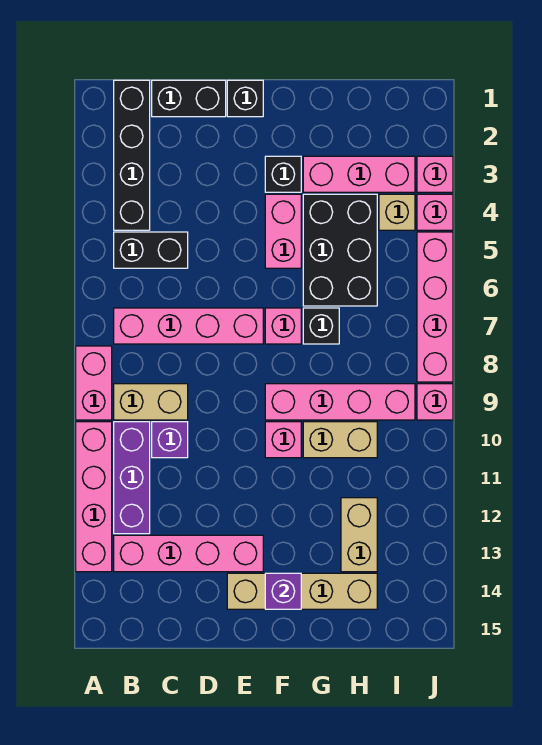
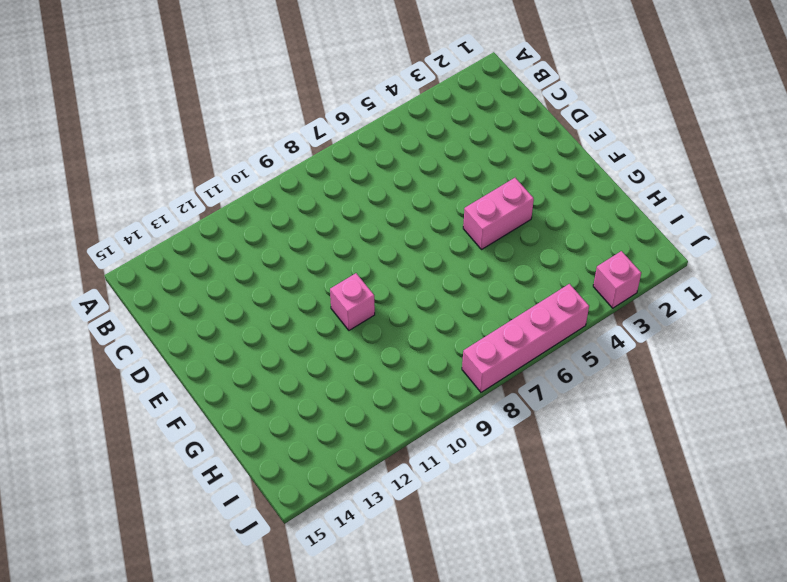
none -> pink 1x2 brick [76,346,112,420]
none -> pink 1x4 brick [76,422,112,572]
none -> black 1x4 brick [114,80,150,230]

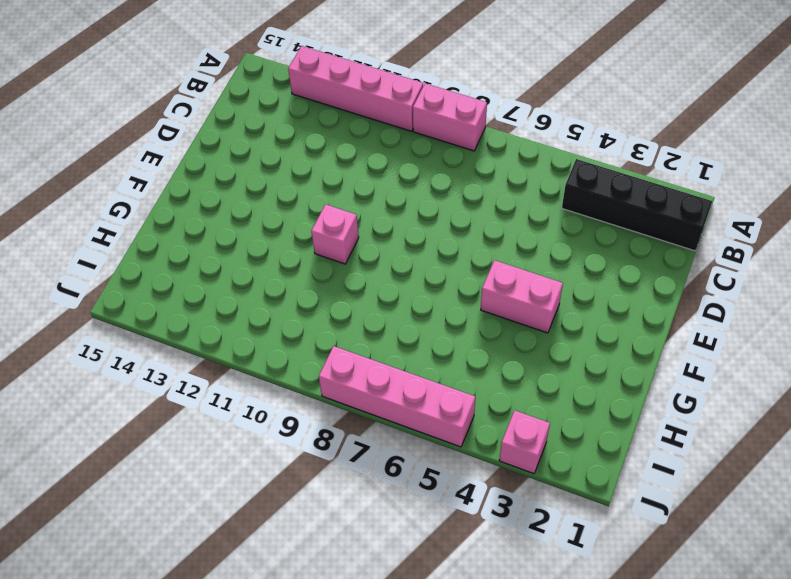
none -> black 1x2 brick [114,232,188,268]
none -> pink 1x4 brick [114,308,263,344]
none -> tan 1x2 brick [114,384,188,420]

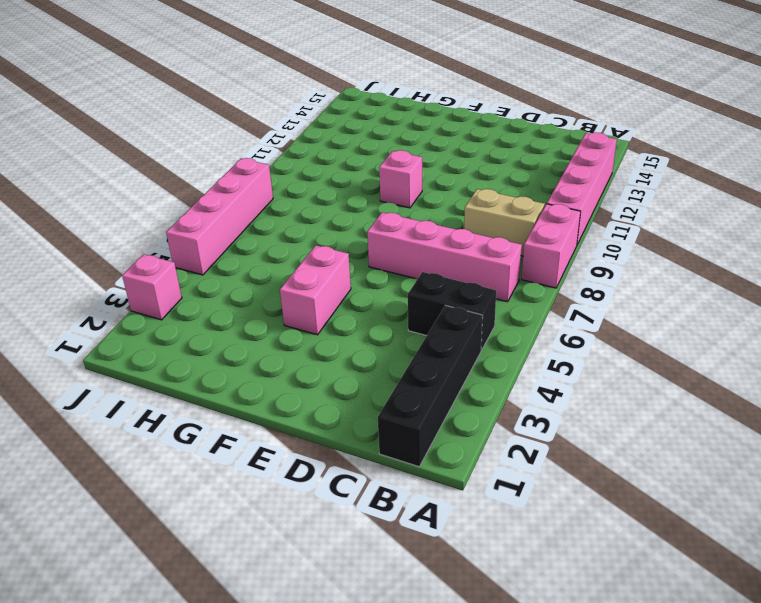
none -> purple 1x3 brick [114,422,150,534]
none -> pink 1x4 brick [114,535,263,572]
none -> black 1x2 brick [152,80,226,117]

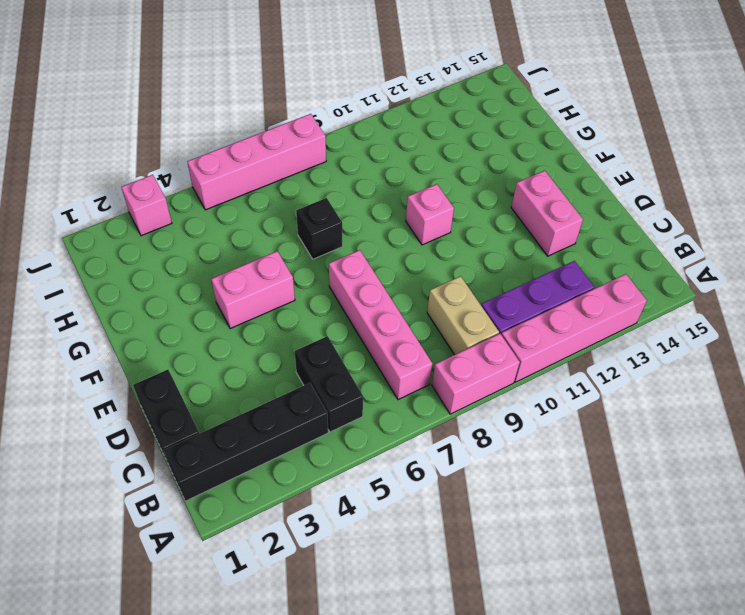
pink 1x2 brick [511,171,583,256] -> pink 1x4 brick [114,535,263,572]
none -> purple 1x1 brick [152,422,188,458]
none -> black 1x1 brick [227,80,263,117]
none -> tan 1x4 brick [227,573,377,609]

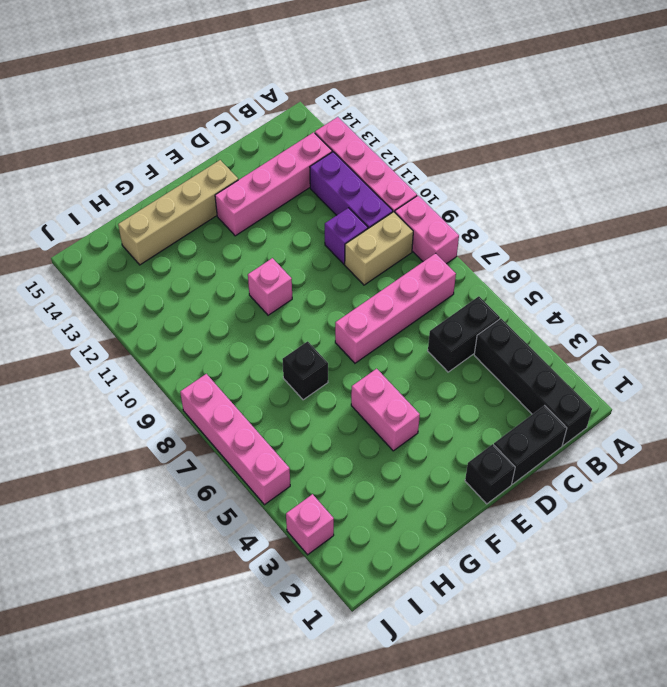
none -> black 1x1 brick [265,156,301,192]
none -> pink 1x1 brick [265,308,301,344]
none -> pink 1x4 brick [265,384,415,420]

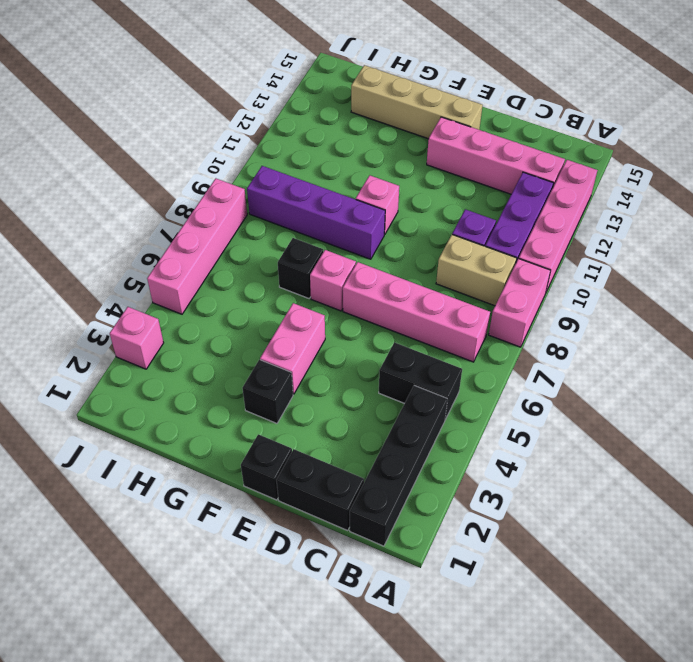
purple 1x4 brick [247,166,385,259] -> pink 1x4 brick [265,384,415,420]
none -> pink 1x3 brick [303,156,415,192]
none -> black 2x3 brick [303,194,377,306]
none -> tan 1x2 brick [303,422,377,458]

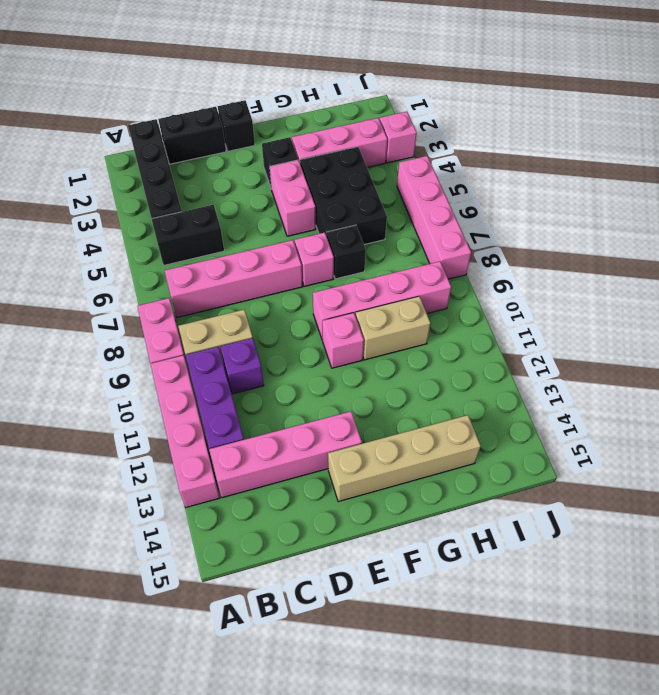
none -> tan 1x2 brick [341,498,377,572]
none -> tan 1x1 brick [379,194,415,230]
none -> pink 1x1 brick [417,194,453,230]

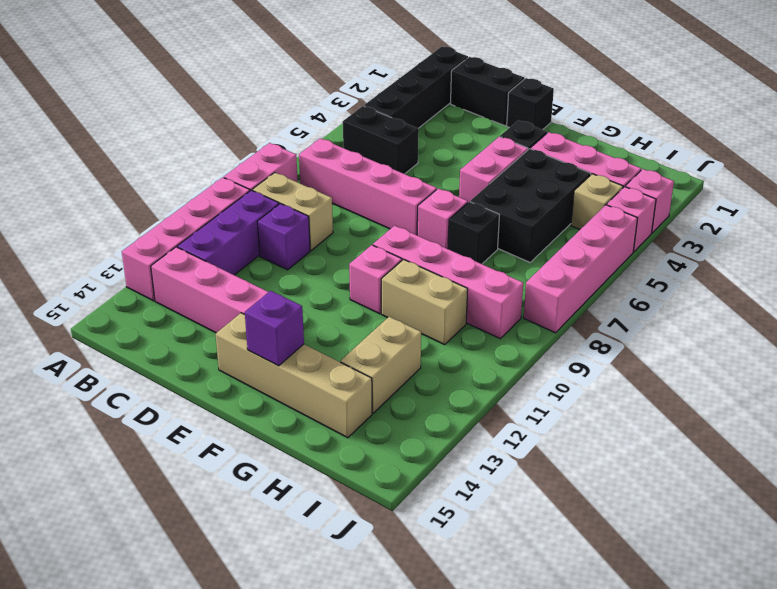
none -> pink 1x1 brick [417,384,453,420]

